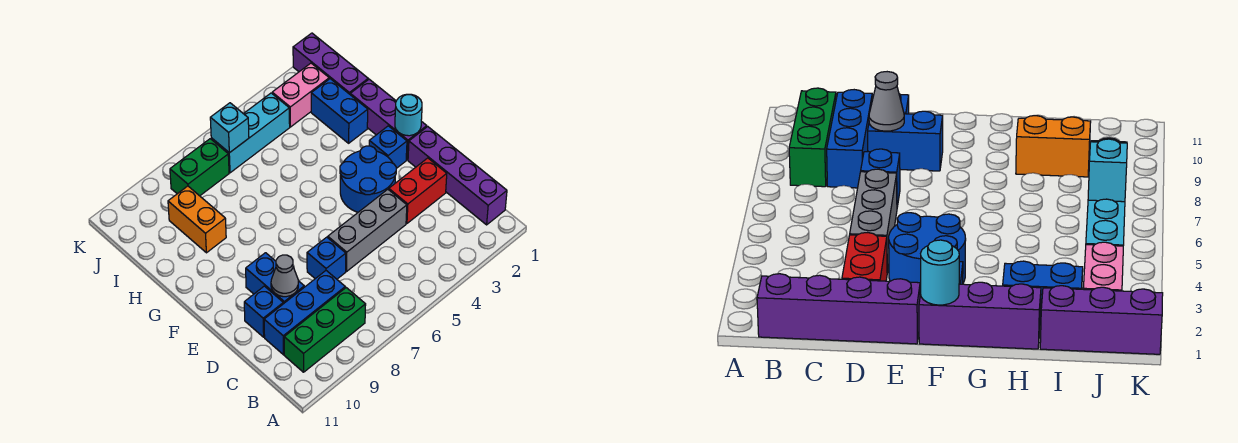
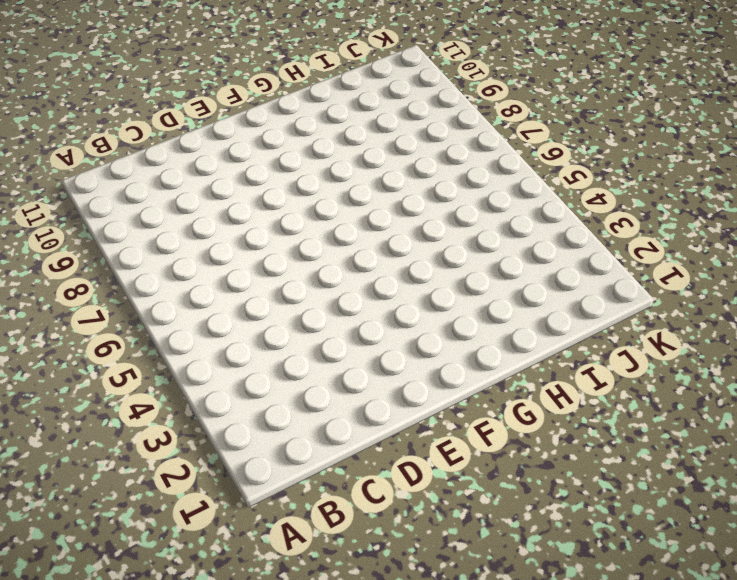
none -> purple 1x4 brick [408,127,507,225]
none -> green 1x3 brick [284,288,366,372]
none -> blue 1x3 brick [264,271,345,355]

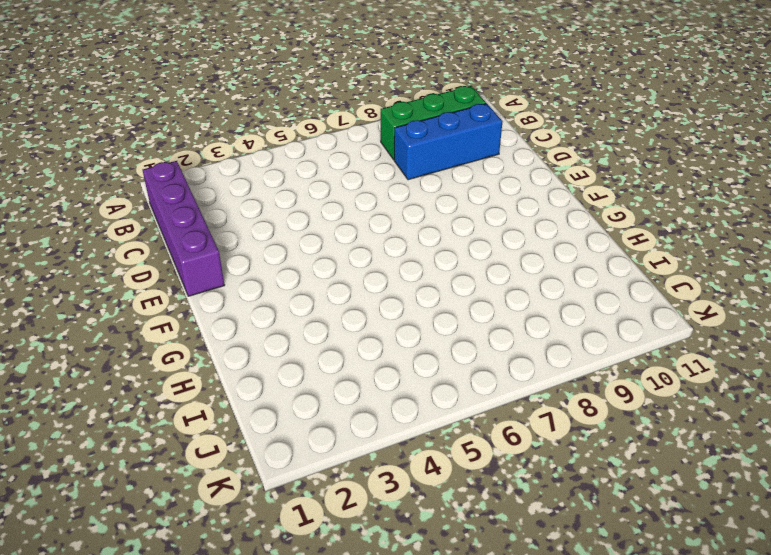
none -> red 1x2 brick [389,158,447,223]
none -> grey 1x3 brick [328,189,407,272]
none -> blue 1x1 brick [307,237,346,279]

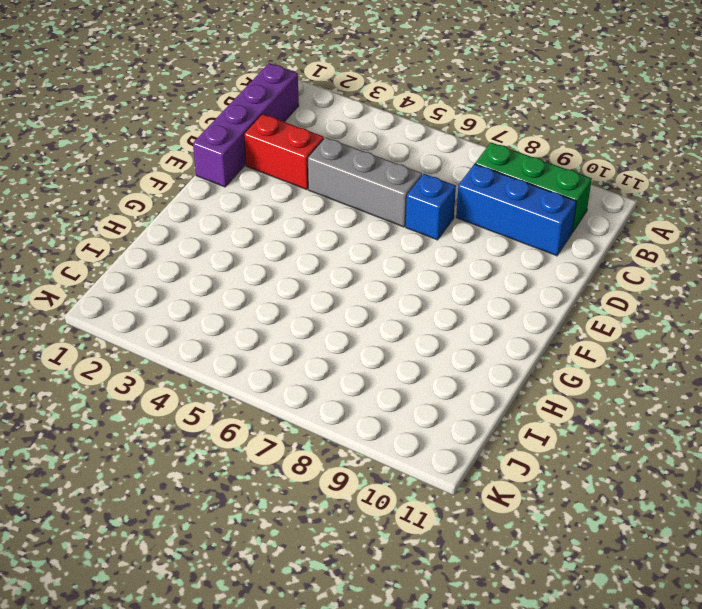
none -> blue 1x2 brick [246,253,304,304]
none -> blue 1x1 brick [244,286,283,337]
none -> blue 2x2 round brick [340,146,396,212]

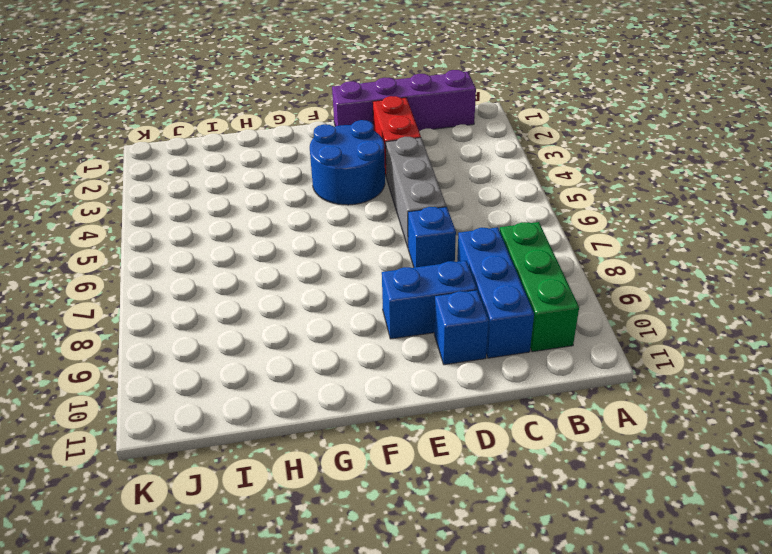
none -> purple 1x3 brick [350,79,427,160]
none -> blue 1x1 brick [369,126,407,168]
none -> blue 1x2 brick [311,79,368,143]

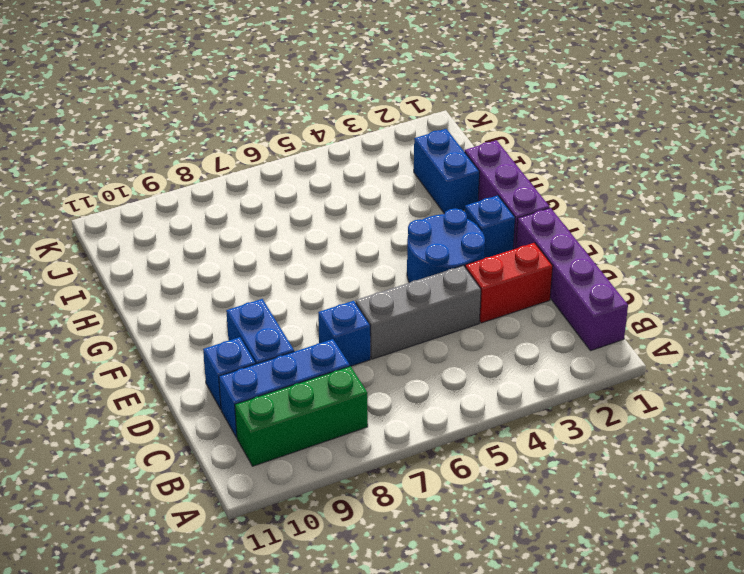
none -> orange 1x2 brick [168,186,226,253]
none -> purple 1x3 brick [293,33,368,94]
none -> pink 1x2 brick [272,63,329,127]

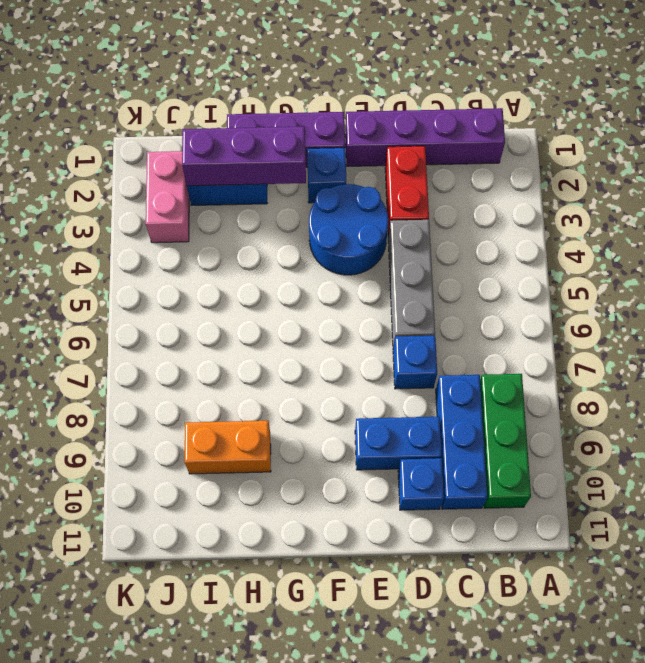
purple 1x3 brick [182,126,306,186] -> purple 1x3 brick moved to [293,33,368,94]
none -> cyan 1x3 brick [211,93,290,173]
none -> green 1x2 brick [170,139,229,196]
none -> grey 1x1 cone [271,255,298,297]

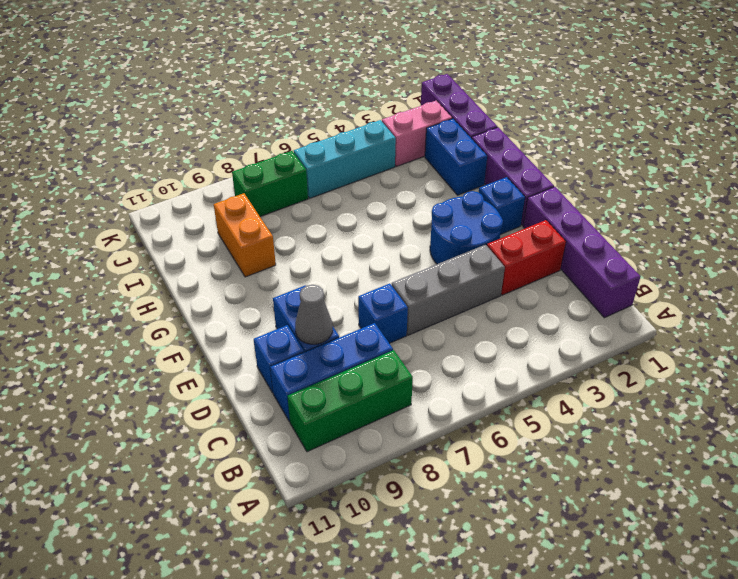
none -> cyan 1x1 round brick [395,94,422,136]
none -> cyan 1x1 brick [210,103,249,153]

